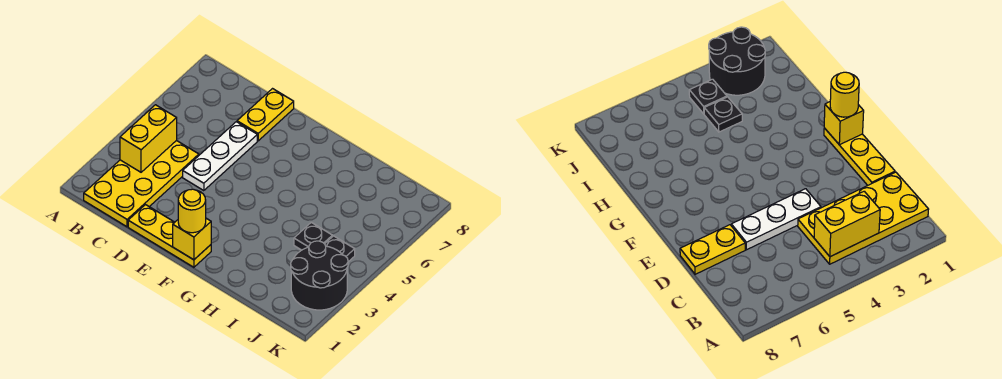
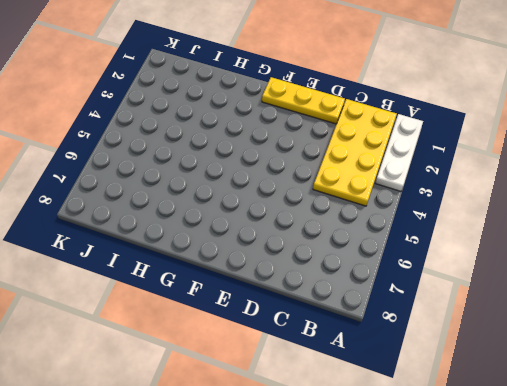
white 1x3 plate [376,114,423,191] -> white 1x3 plate moved to [183,122,257,191]
none -> yellow 1x2 plate [237,89,294,141]
none -> black 1x1 plate [294,222,332,250]

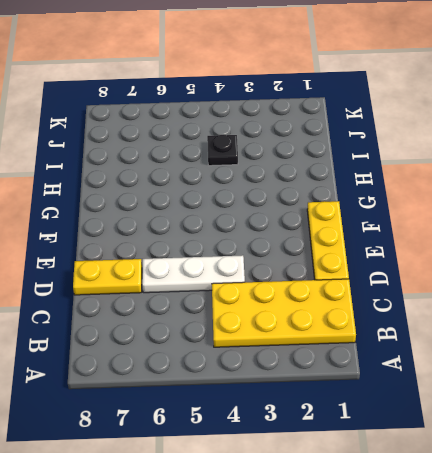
none -> black 2x2 round brick [291,241,348,310]
none -> black 1x1 plate [325,236,355,262]

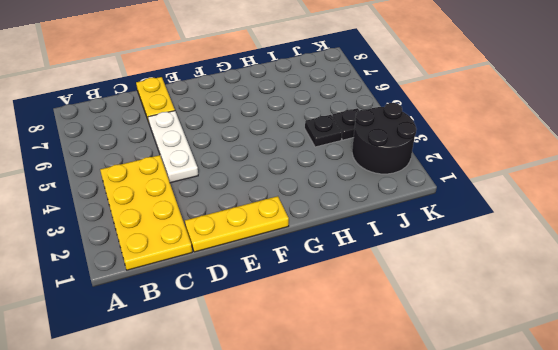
none -> yellow 1x2 brick [120,105,177,172]
none -> yellow 1x1 brick [173,218,211,260]

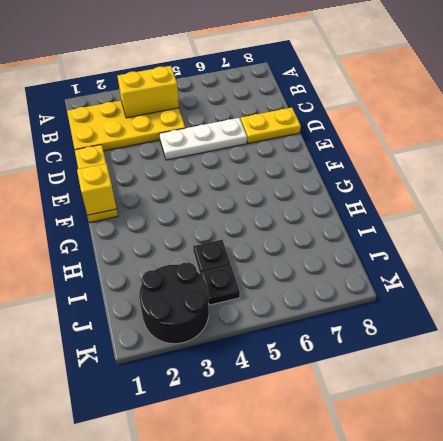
none -> yellow 1x1 round brick [178,189,206,233]

